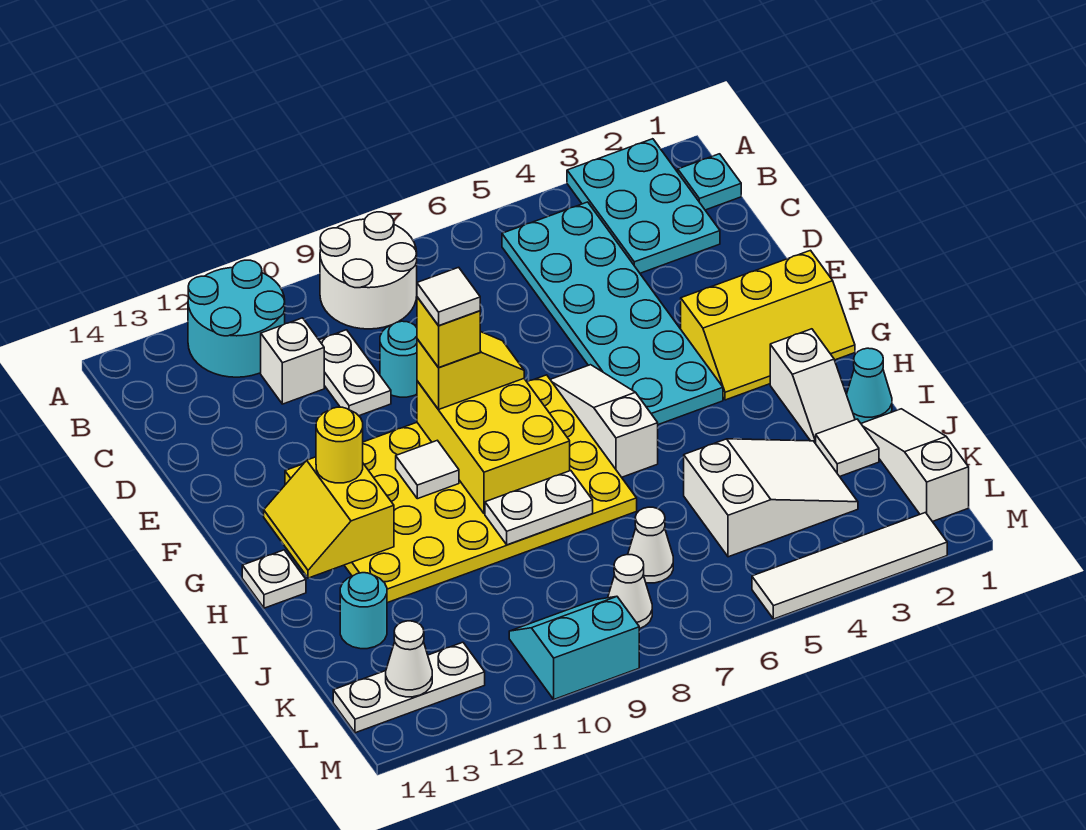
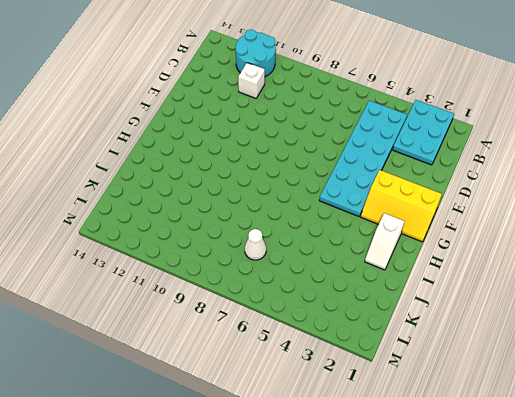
none -> white 2x2 round brick [320,212,417,329]
none -> cyan 1x1 plate [678,154,741,210]
none -> white 1x2 plate [319,330,391,416]
none -> cyan 1x1 round brick [380,321,417,397]

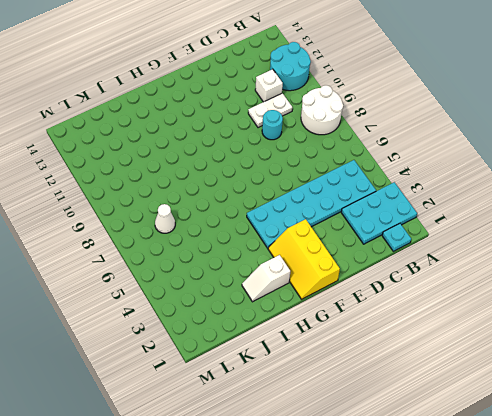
none -> white 1x3 slope [550,365,658,477]
none -> yellow 4x6 plate [285,375,637,603]
none -> white 1x1 plate [242,550,306,608]
none -> cyan 1x1 cone [846,348,892,423]

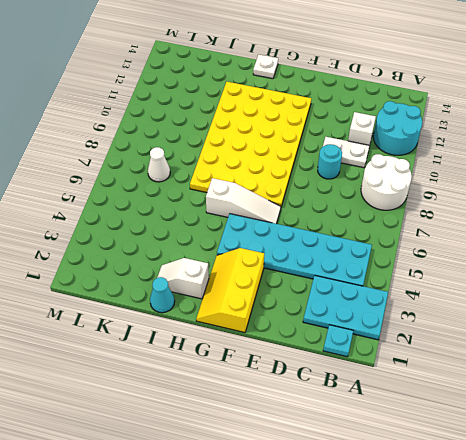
none -> white 1x3 slope [861,409,969,522]
none -> white 1x1 tile [816,419,879,477]
none -> white 2x3 slope [684,439,858,557]
none -> cyan 1x1 round brick [340,573,387,649]

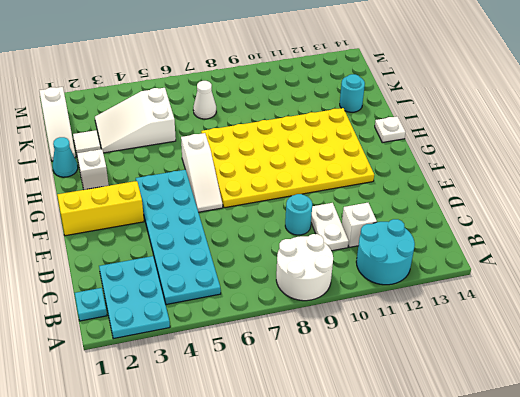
none -> white 1x1 cone [608,555,652,629]
none -> cyan 2x2 slope [509,597,639,699]
none -> white 1x3 plate [333,642,485,733]
none -> white 1x4 tile [752,513,947,619]

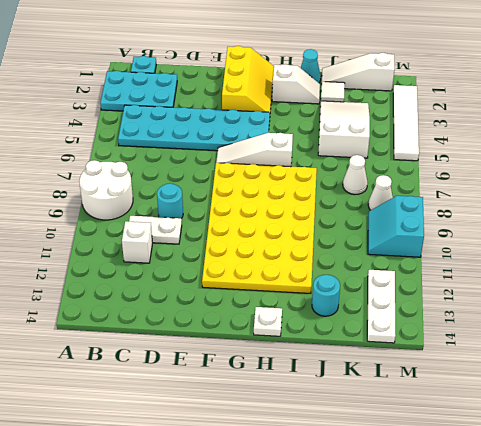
none -> cyan 2x2 round brick [188,260,285,377]
none -> yellow 2x3 brick [417,379,570,514]
none -> white 1x1 tile [396,440,459,499]
none -> yellow 2x2 slope [264,457,394,578]

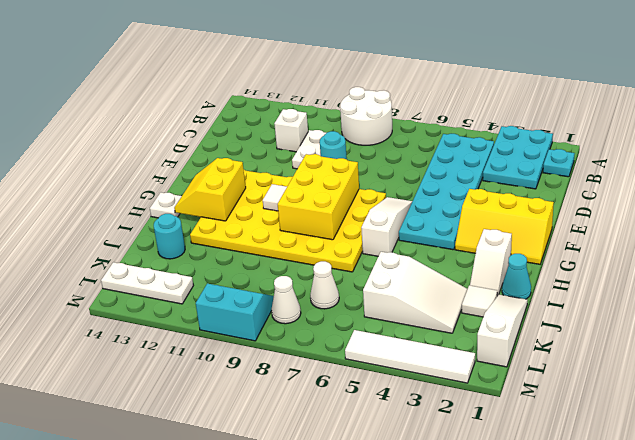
none -> cyan 2x2 round brick [188,260,285,377]
none -> white 1x2 plate [485,471,593,545]
none -> white 1x1 cone [386,621,432,697]
none -> yellow 1x2 slope [417,332,524,409]

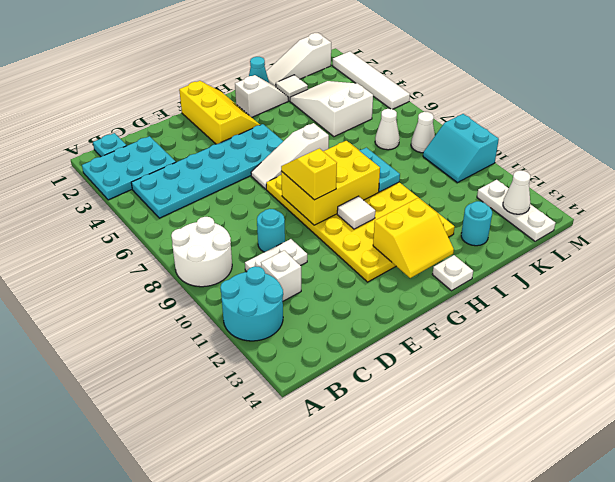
cyan 1x2 plate [359,148,400,192] -> white 1x2 plate [485,471,593,545]
none -> yellow 1x1 round brick [316,407,363,483]
none -> yellow 1x1 brick [417,297,480,368]
none -> white 1x1 tile [417,267,480,326]

